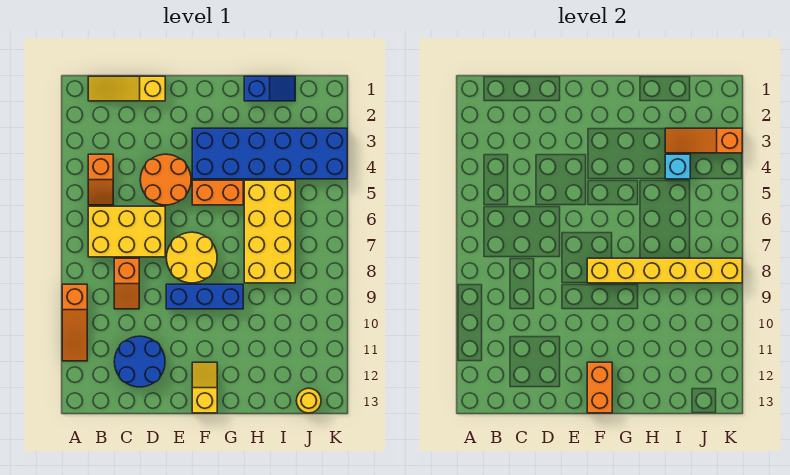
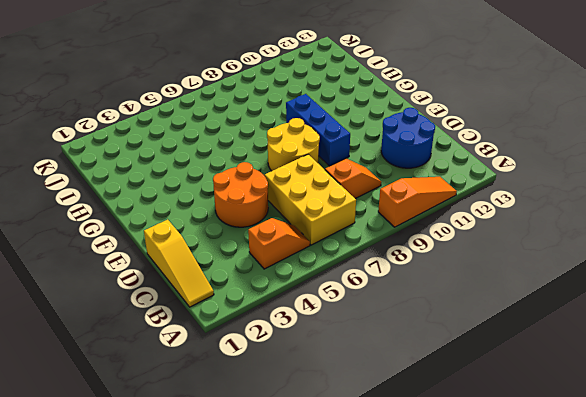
none -> blue 2x6 brick [192,128,347,179]
none -> orange 1x2 brick [192,180,243,205]
none -> yellow 1x2 slope [192,362,217,413]

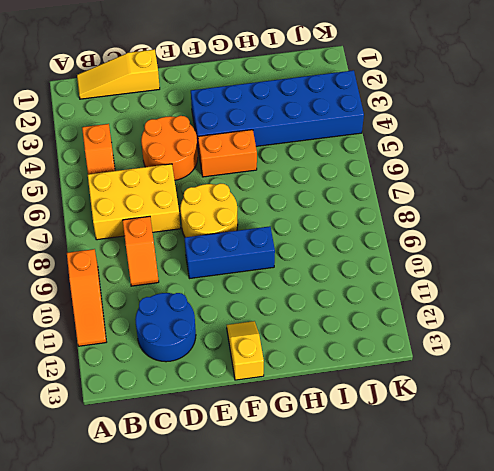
none -> blue 1x2 slope [244,76,295,101]
none -> yellow 2x4 brick [244,180,295,283]
none -> yellow 1x1 round brick [296,388,321,413]

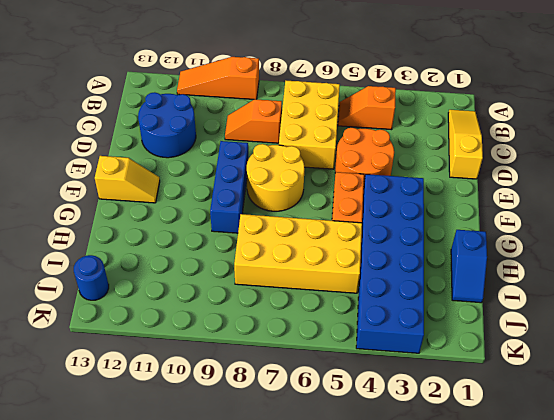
blue 1x1 round brick [74,255,109,300] -> yellow 1x1 round brick [296,388,321,413]
none -> yellow 1x6 brick [587,258,742,283]
none -> orange 1x2 brick [587,362,612,413]
none -> orange 1x3 slope [665,128,742,153]

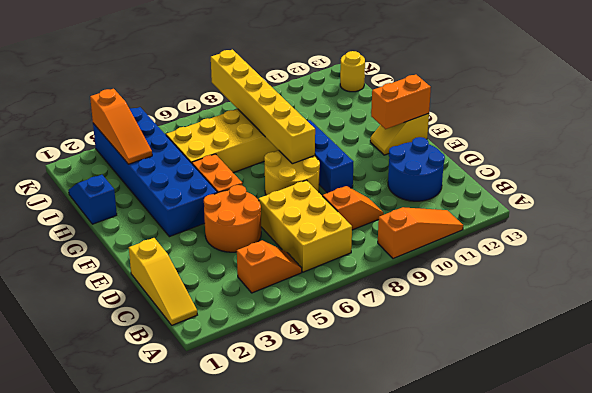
none -> cyan 1x1 brick [665,154,690,179]

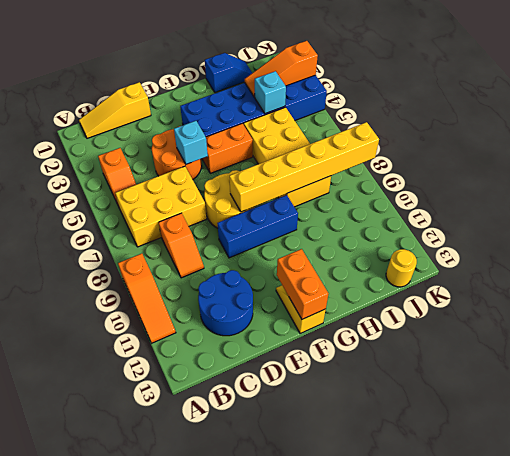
cyan 1x1 brick [174,121,208,164] -> none

